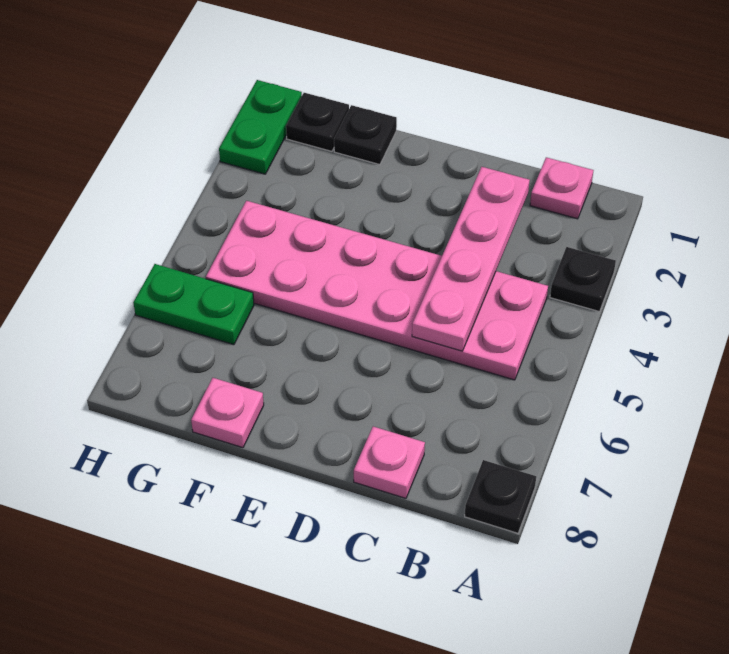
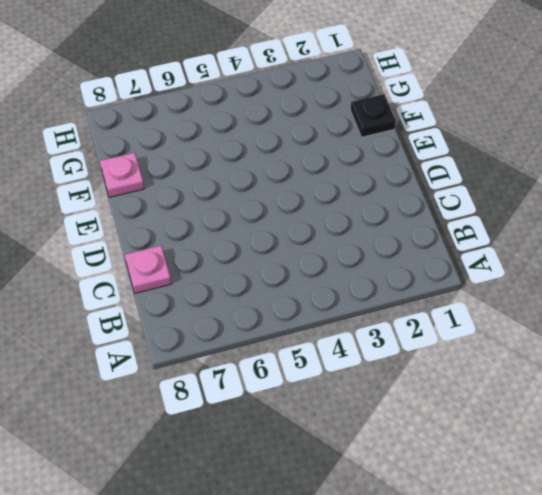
none -> black 1x1 plate [550,247,616,312]
none -> black 1x1 plate [465,460,536,533]

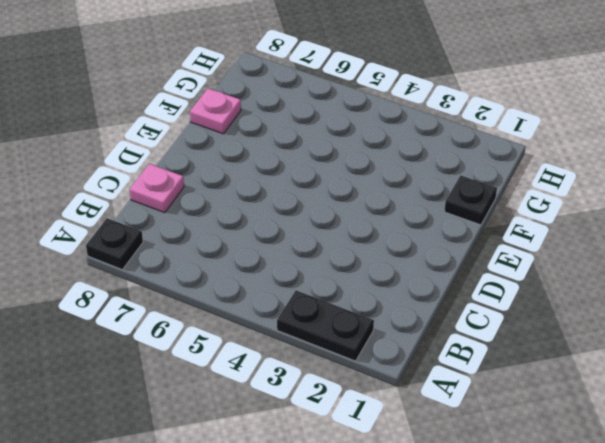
black 1x2 plate [277,291,374,361] -> black 1x1 plate [550,247,616,312]
none -> pink 1x1 plate [530,157,594,219]
none -> pink 2x6 plate [206,201,548,380]

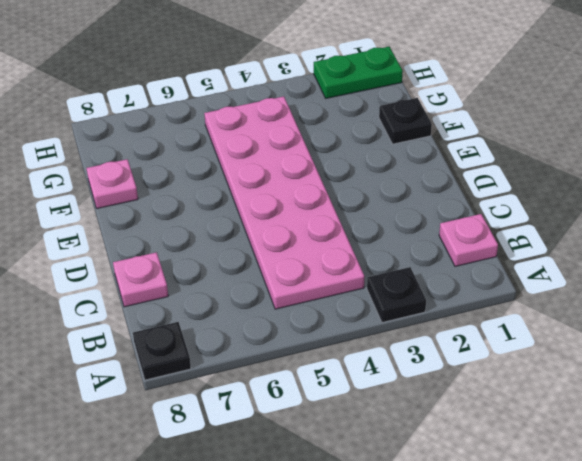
none -> black 1x1 plate [286,93,349,151]
none -> green 1x2 plate [133,264,254,345]

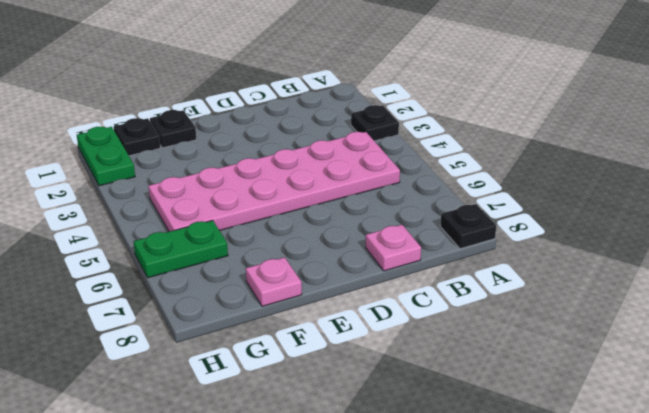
none -> pink 1x1 plate [530,157,594,219]
none -> pink 1x4 plate [412,167,530,351]

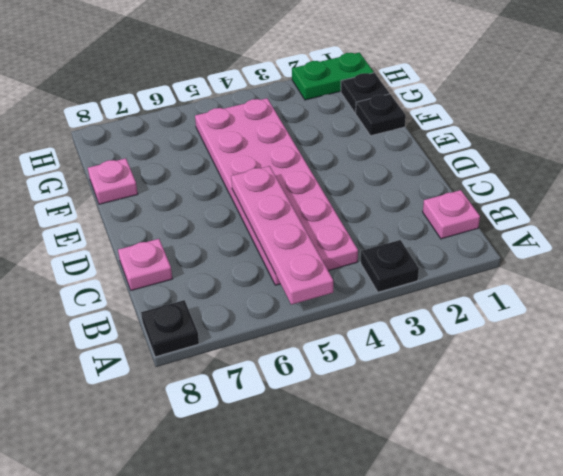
pink 1x4 plate [231,166,333,305] -> pink 1x4 plate turned to [412,167,530,351]
none -> green 1x2 plate [133,264,254,345]

